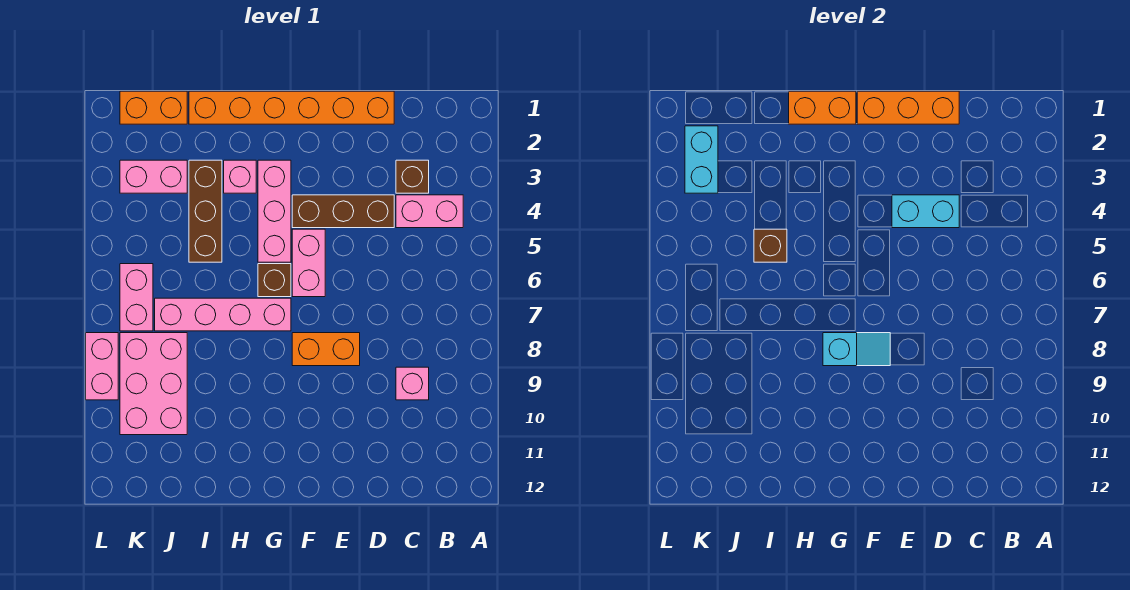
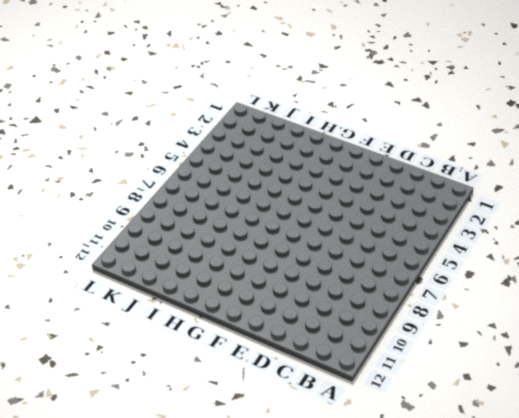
none -> pink 1x2 brick [396,195,463,228]
none -> brown 1x1 brick [396,160,429,193]
none -> pink 1x1 brick [396,367,429,400]

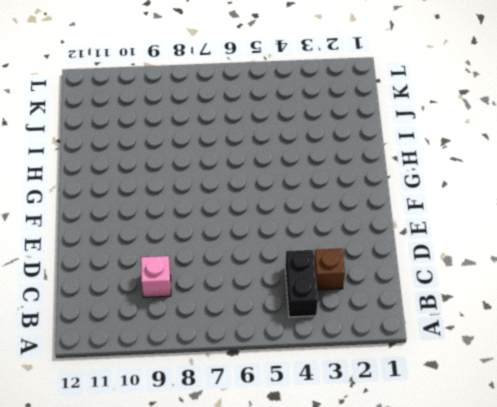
black 1x2 brick [285,250,318,317] -> pink 1x2 brick [396,195,463,228]
none -> orange 1x6 brick [189,91,394,124]
none -> brown 1x3 brick [292,195,394,228]
none -> orange 1x2 brick [292,333,360,366]

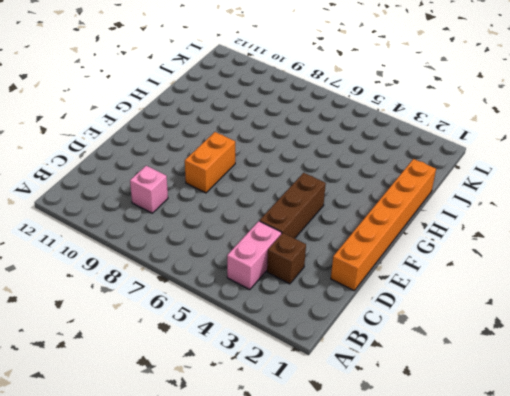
none -> pink 1x2 brick [292,229,325,297]
none -> pink 1x3 brick [258,160,291,262]
none -> brown 1x1 brick [258,264,291,297]

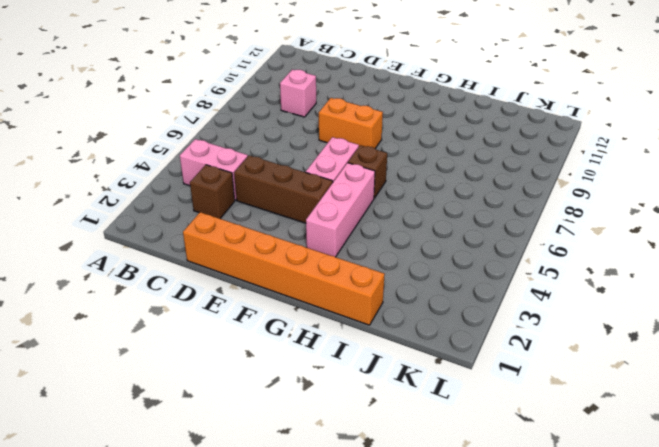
none -> pink 1x4 brick [155,298,291,331]
none -> pink 1x1 brick [224,160,256,193]
none -> brown 1x3 brick [189,160,222,262]

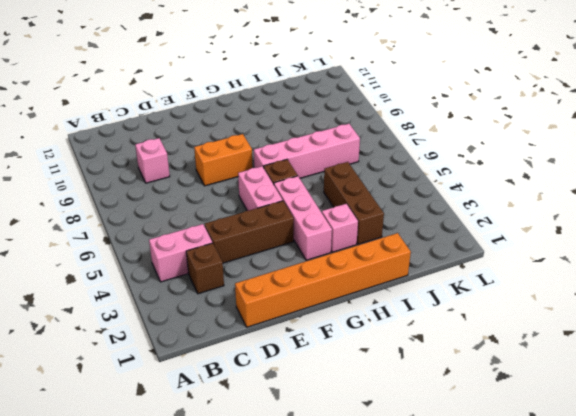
none -> orange 1x2 brick [120,91,187,124]
none -> pink 1x2 brick [120,160,187,193]
none -> pink 2x3 brick [120,333,187,435]

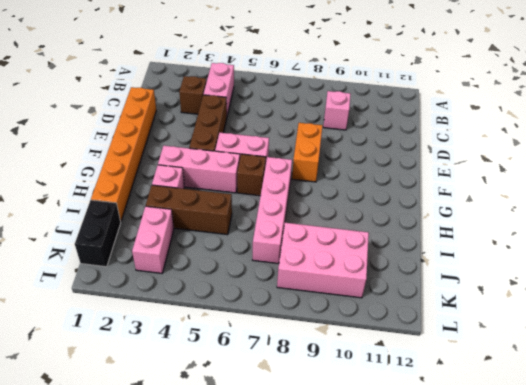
black 1x2 brick [75,200,121,267] -> orange 1x2 brick [120,91,187,124]
none -> pink 1x2 brick [120,264,153,331]
none -> pink 1x2 brick [86,333,118,400]
none -> orange 1x3 brick [857,91,959,124]

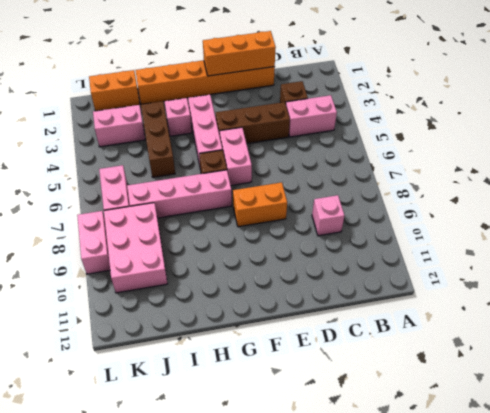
none -> cyan 1x2 brick [892,195,959,228]
none -> cyan 1x2 slope [823,333,890,366]
none -> orange 1x2 brick [789,91,856,124]

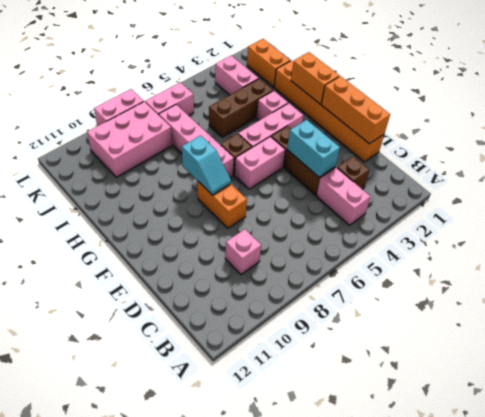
none -> brown 1x1 brick [754,229,787,262]
none -> cyan 1x2 brick [685,126,718,193]

